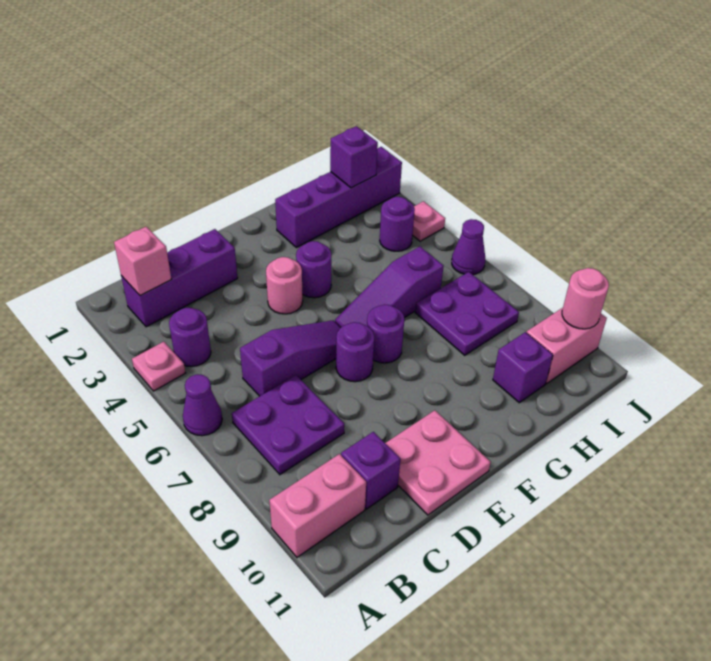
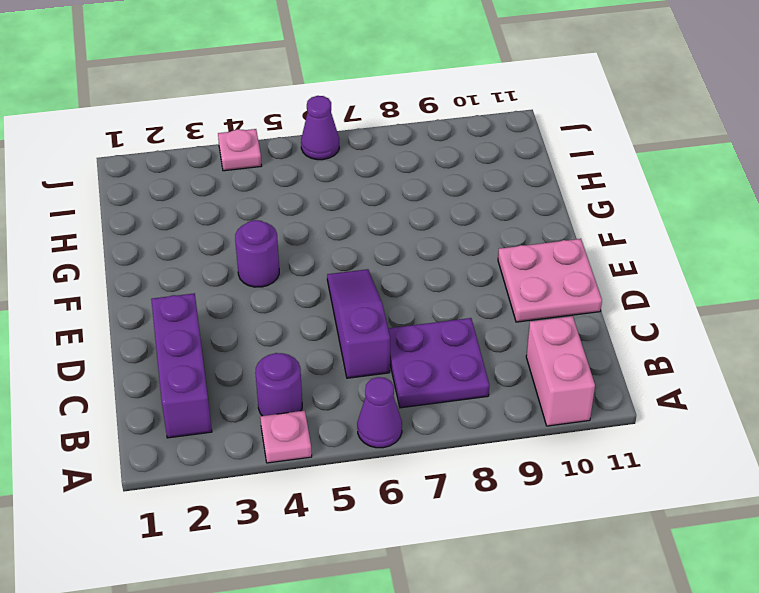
none -> purple 1x1 brick [341,432,400,509]
none -> pink 1x1 round brick [266,257,303,314]
none -> purple 1x1 round brick [336,322,374,382]

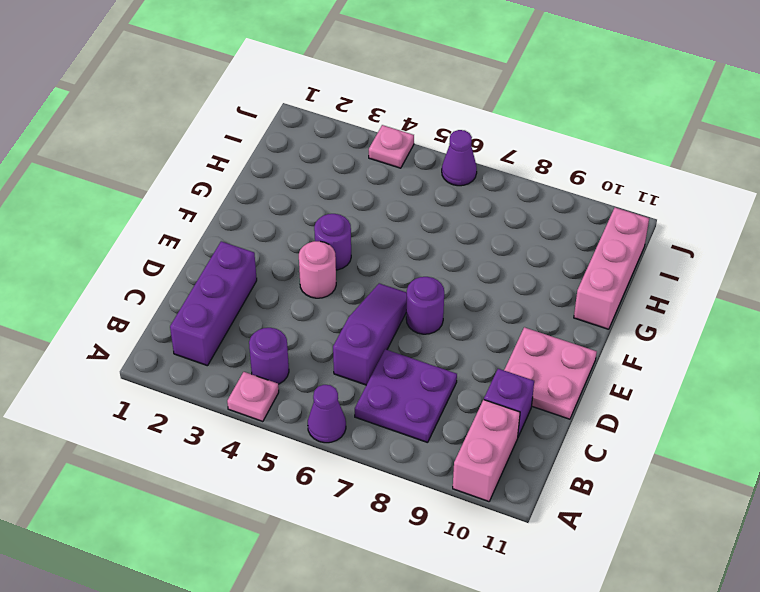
pink 1x3 brick [574,208,649,329] -> none
none -> purple 1x3 slope [335,246,444,327]
none -> purple 1x1 round brick [367,304,404,363]
none -> purple 1x4 brick [275,147,402,248]

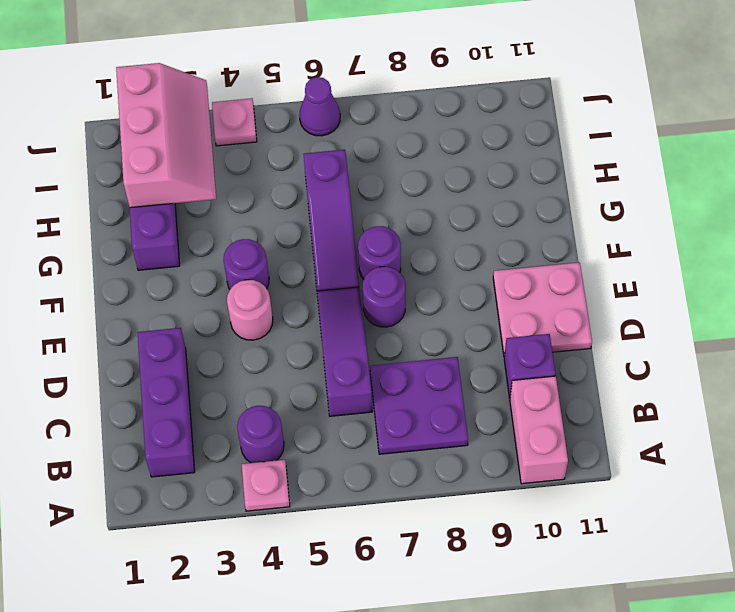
pink 2x3 slope [116,63,216,208] -> purple 1x1 brick [330,126,378,188]
none -> purple 1x1 cone [183,374,222,436]
none -> purple 2x2 plate [415,272,519,355]
none -> purple 1x1 brick [493,332,553,403]

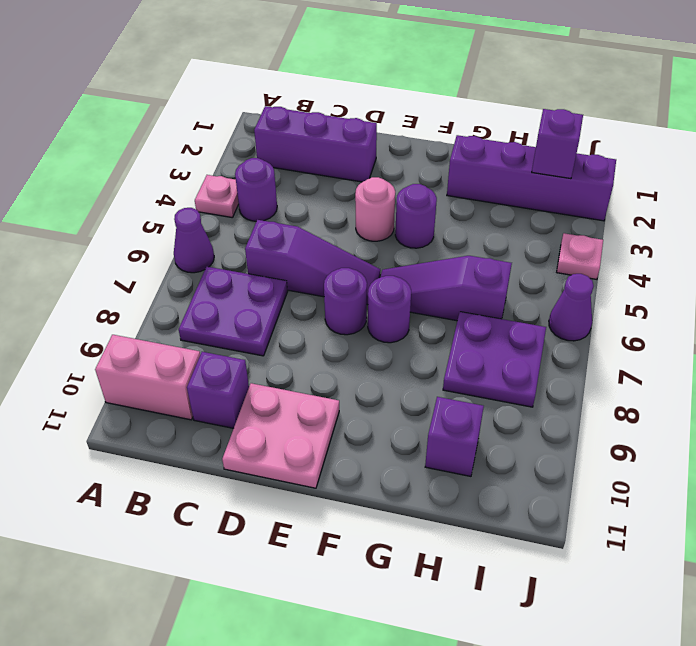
none -> purple 1x1 round brick [380,197,415,251]
none -> pink 1x2 brick [526,308,607,384]
none -> pink 1x1 brick [114,227,171,296]

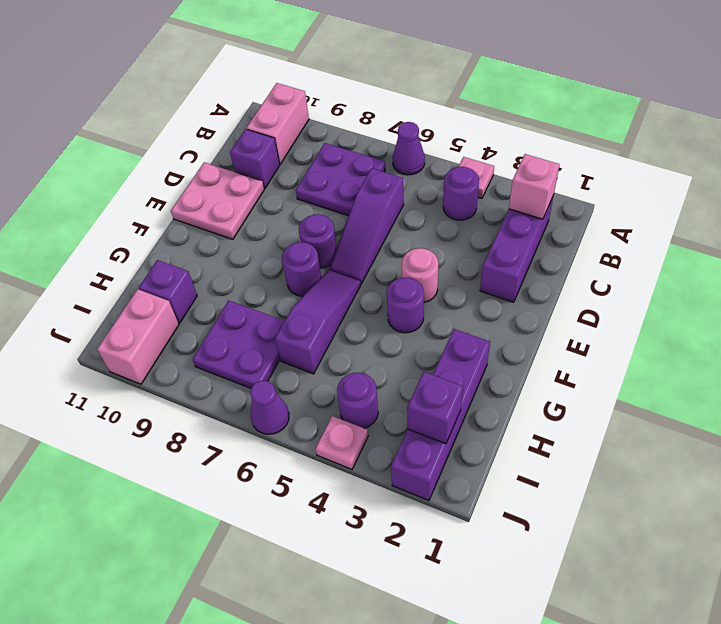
none -> pink 1x1 round brick [562,268,609,329]

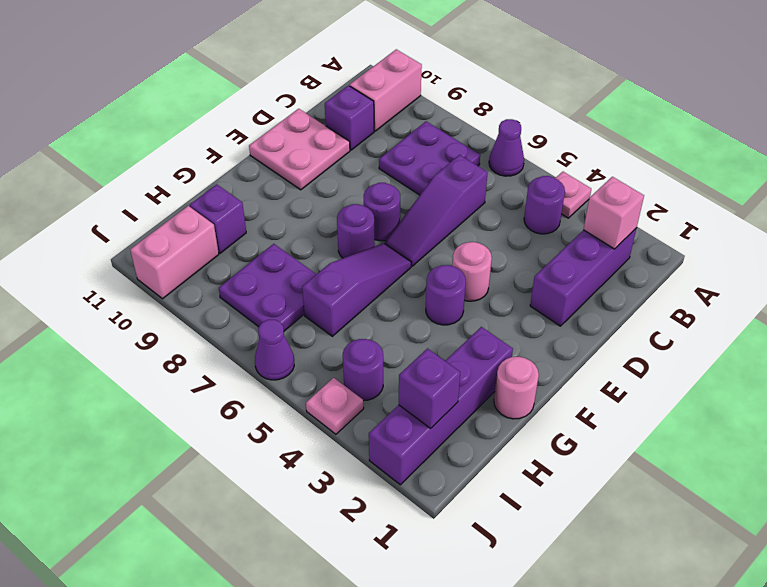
pink 1x1 round brick [494,357,539,419] -> pink 1x1 round brick moved to [562,268,609,329]

